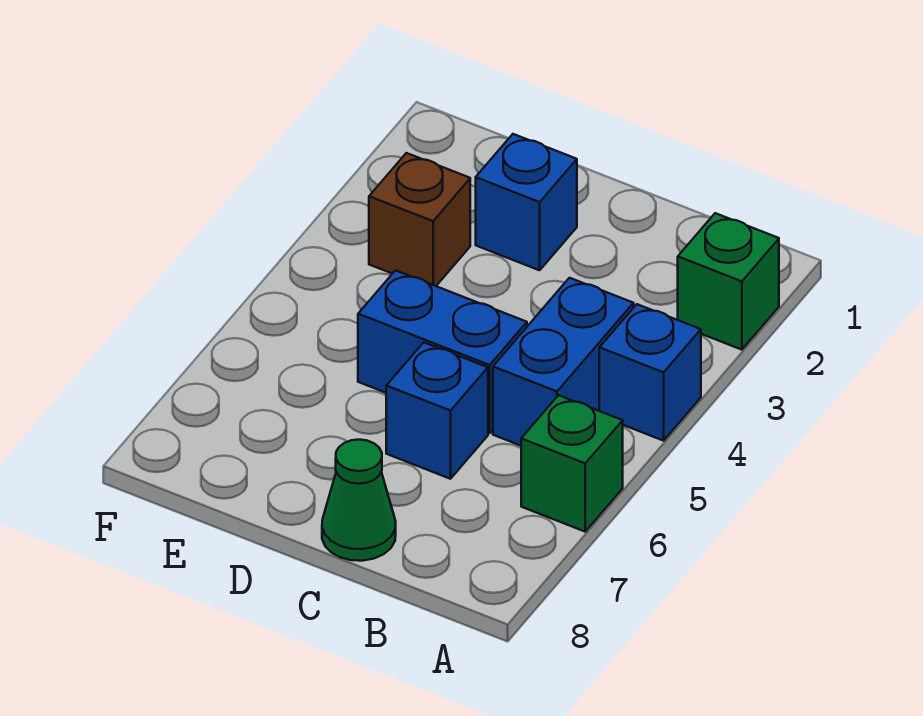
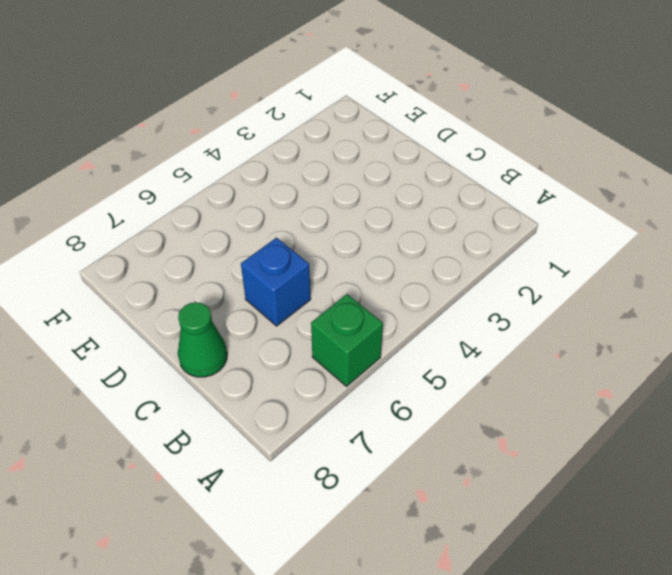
none -> green 1x1 brick [678,213,779,350]
none -> blue 1x1 brick [599,304,701,441]

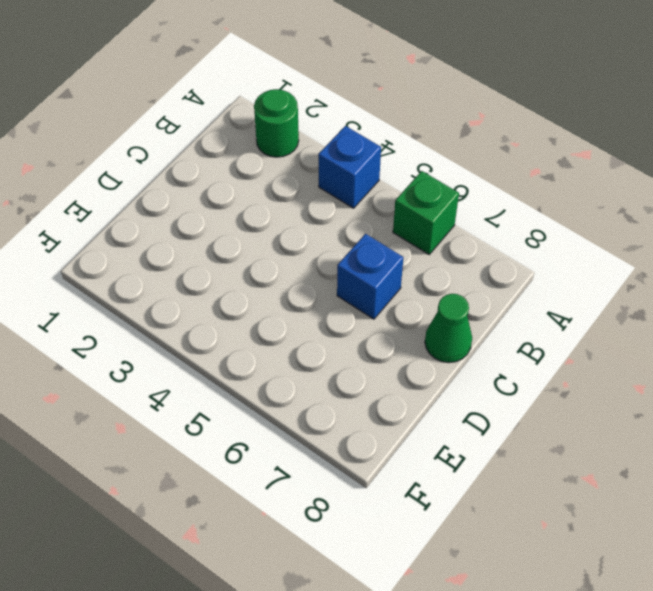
green 1x1 round brick [254,89,299,157] -> green 1x1 brick [678,213,779,350]
none -> blue 1x2 brick [493,278,634,446]
none -> blue 1x2 brick [358,270,527,433]

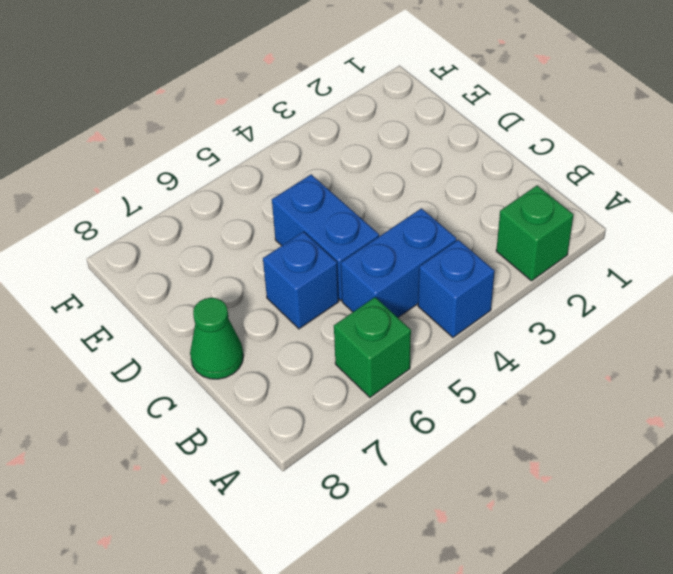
none -> blue 1x1 brick [476,134,577,270]
none -> brown 1x1 brick [369,153,470,286]

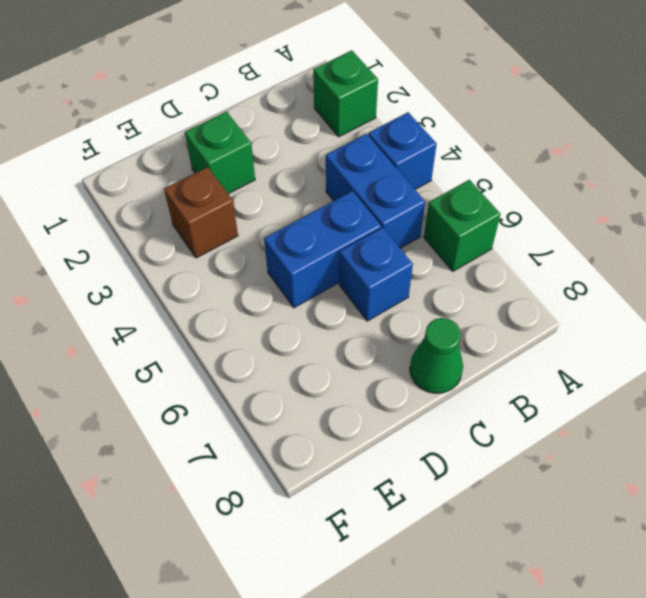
green 1x1 brick [185,112,255,194] -> blue 1x1 brick [476,134,577,270]

